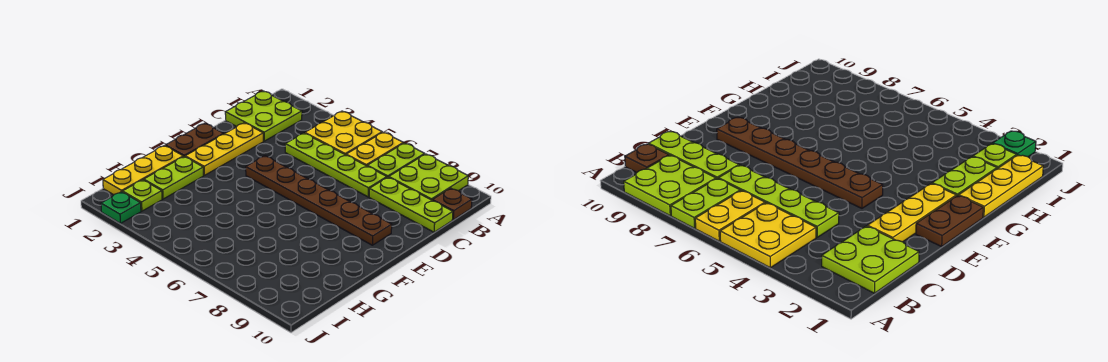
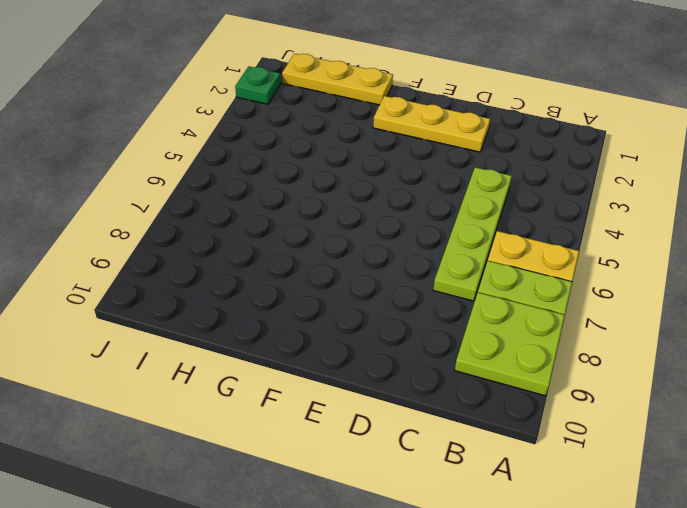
none -> yellow 2x2 plate [305,111,382,155]
none -> lime 2x2 plate [225,91,302,141]
none -> brown 1x1 plate [433,188,472,220]

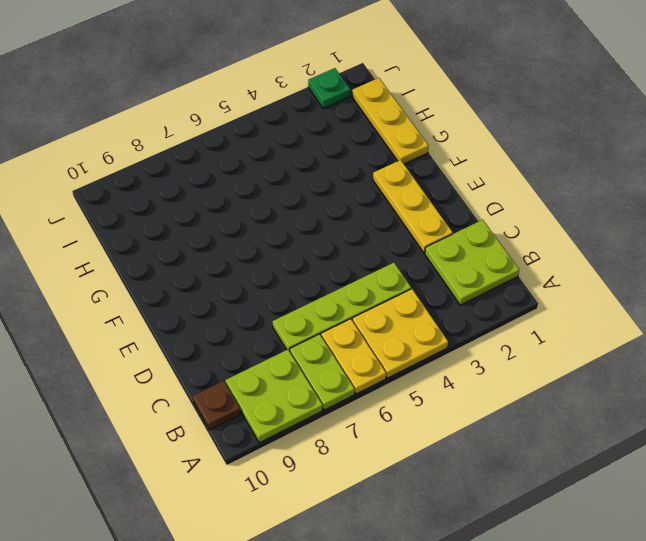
none -> lime 1x3 plate [369,177,453,232]
none -> brown 1x2 plate [165,123,224,157]
none -> brown 1x6 plate [246,156,392,245]

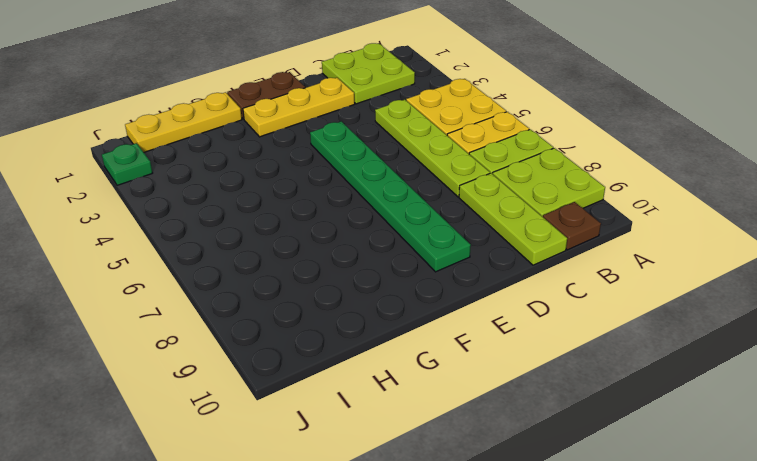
green 1x6 plate [310,121,471,272] -> brown 1x6 plate [246,156,392,245]
none -> lime 1x2 plate [144,157,203,199]
none -> lime 1x1 plate [123,180,162,211]

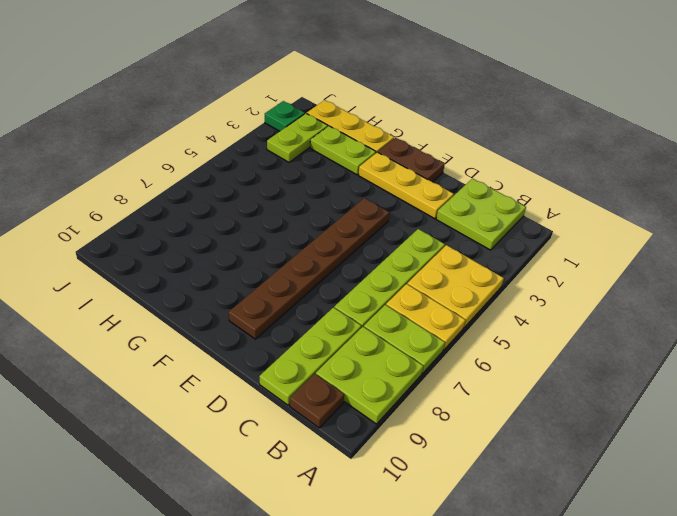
lime 1x2 plate [267,113,328,162] -> lime 1x1 plate [123,180,162,211]

